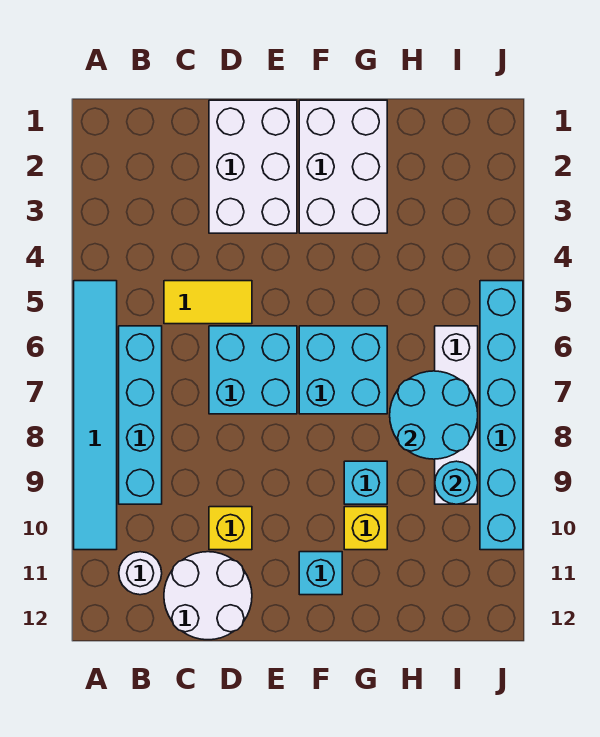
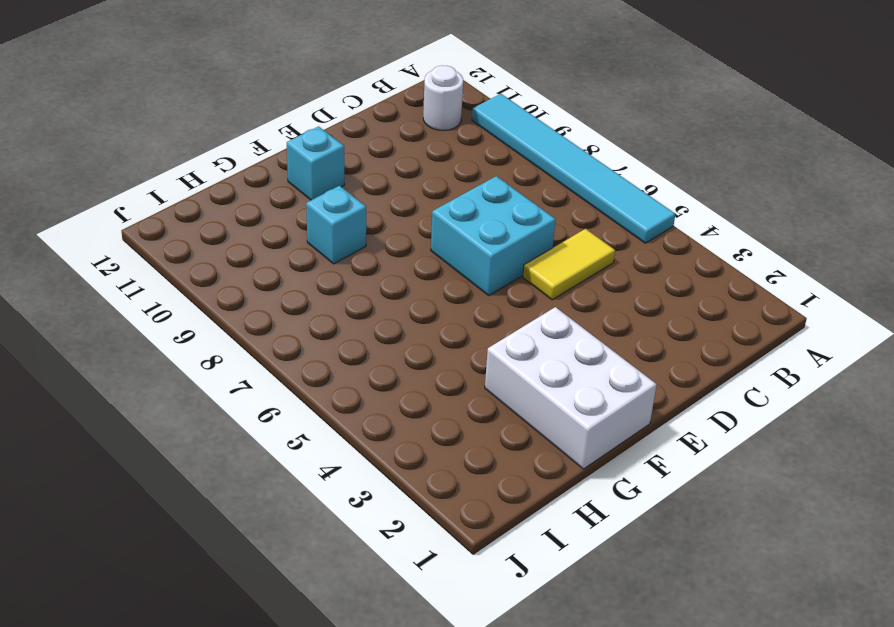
none -> cyan 1x4 brick [119,326,162,504]
none -> white 2x2 round brick [164,552,252,640]
none -> white 2x3 brick [209,100,297,233]

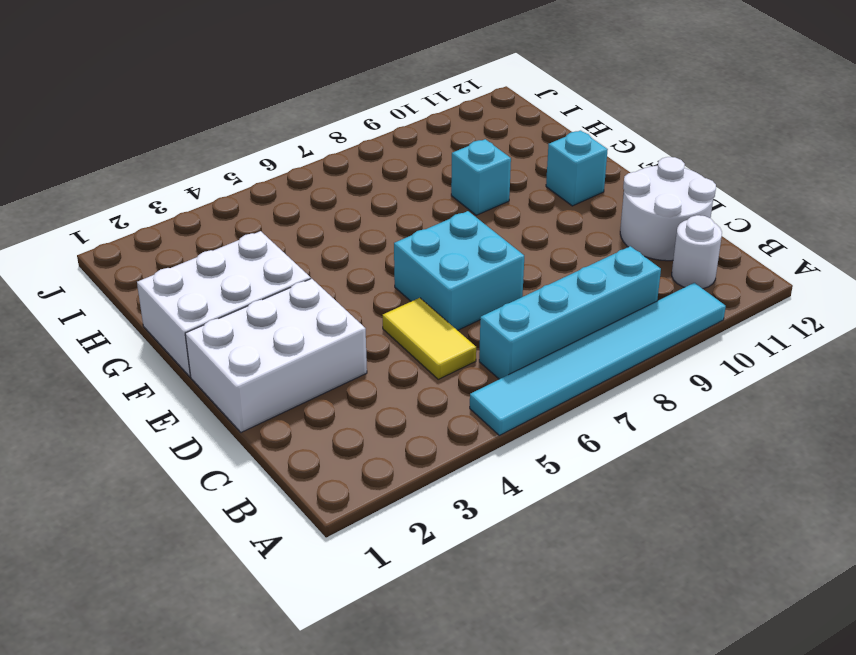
none -> yellow 1x1 brick [209,507,252,550]
none -> cyan 2x2 brick [299,326,387,414]
none -> yellow 1x1 brick [344,507,387,550]

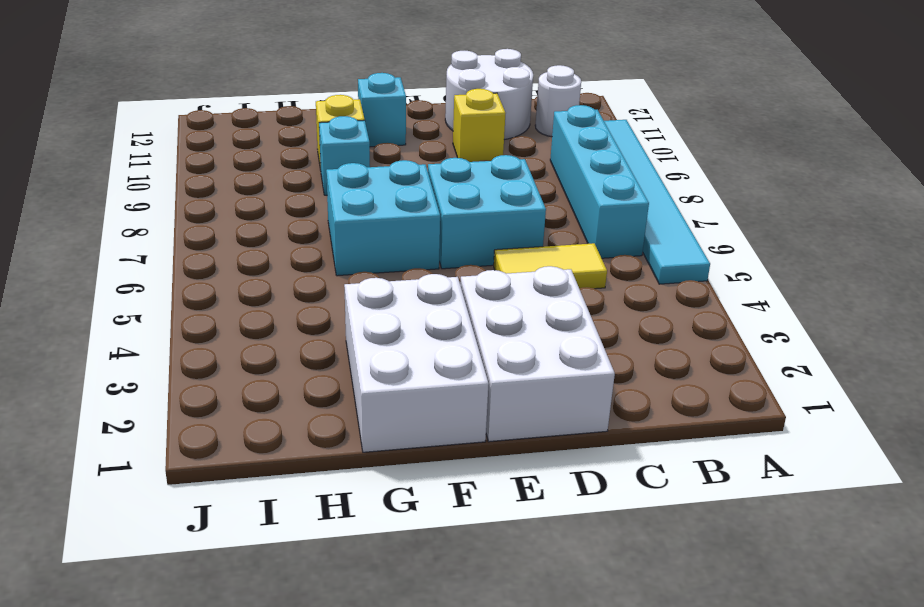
none -> white 1x4 brick [435,326,478,504]
none -> cyan 1x6 brick [480,281,523,550]
none -> cyan 2x2 round brick [390,371,478,459]

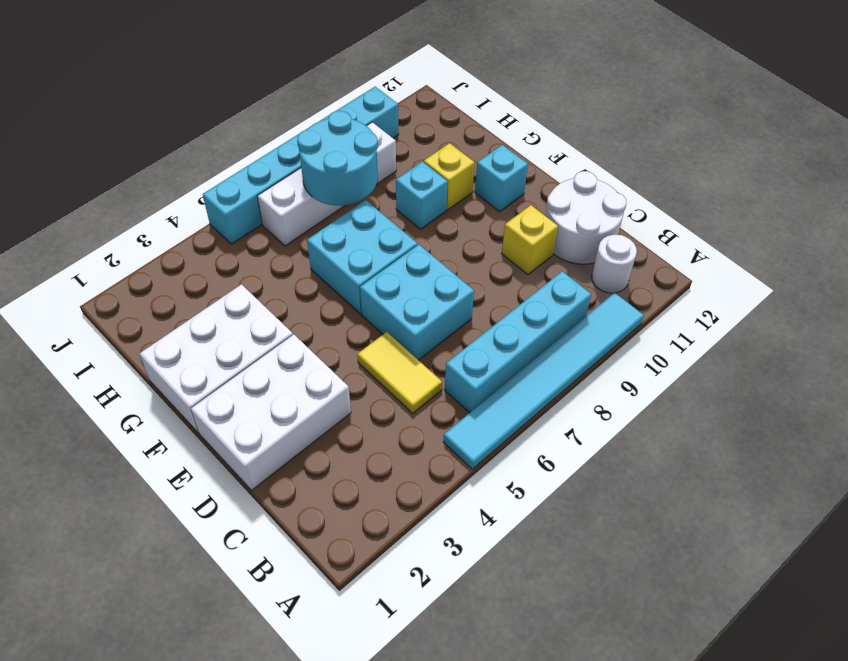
none -> cyan 1x1 round brick [435,461,478,504]

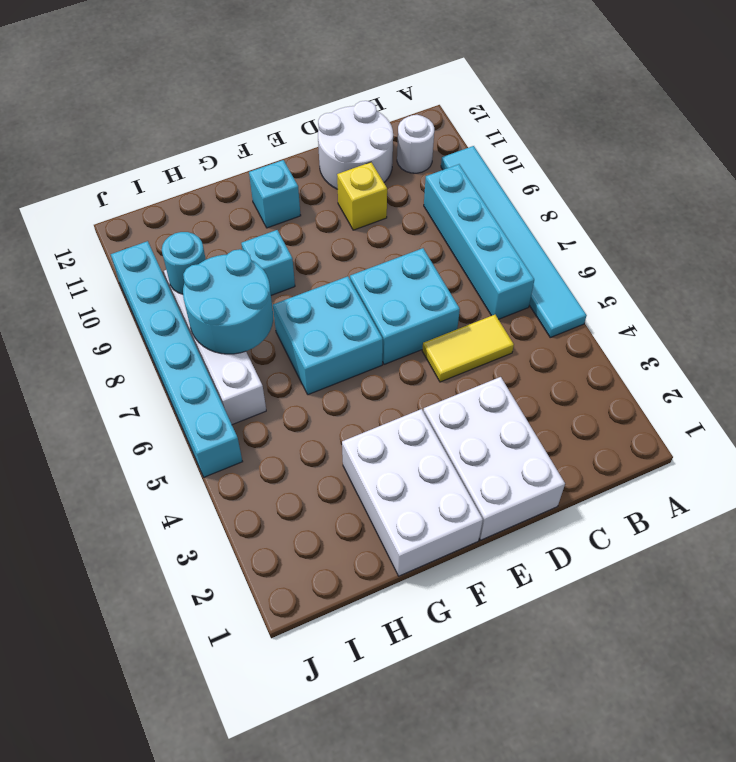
none -> yellow 1x1 brick [344,507,387,550]

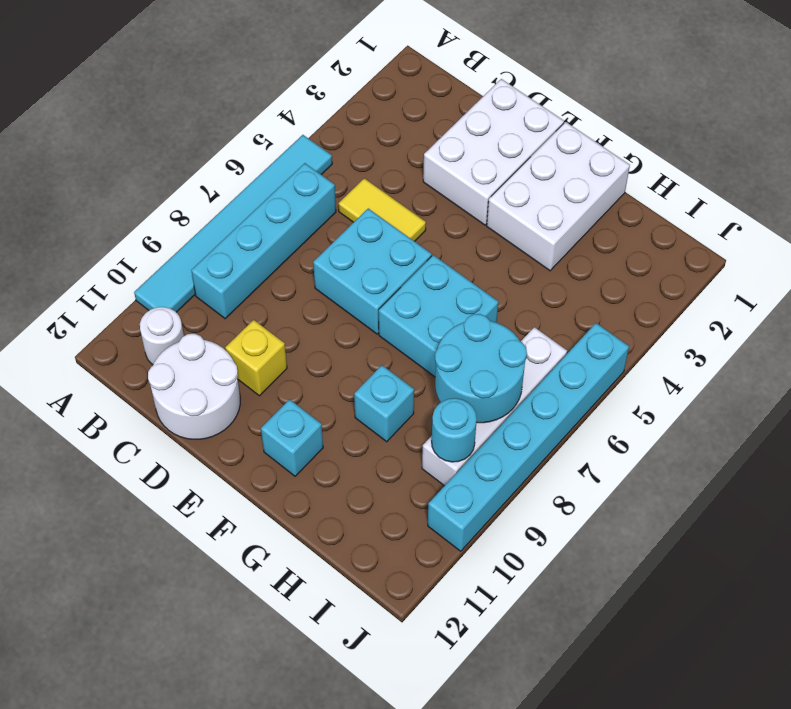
none -> yellow 1x1 brick [344,507,387,550]

